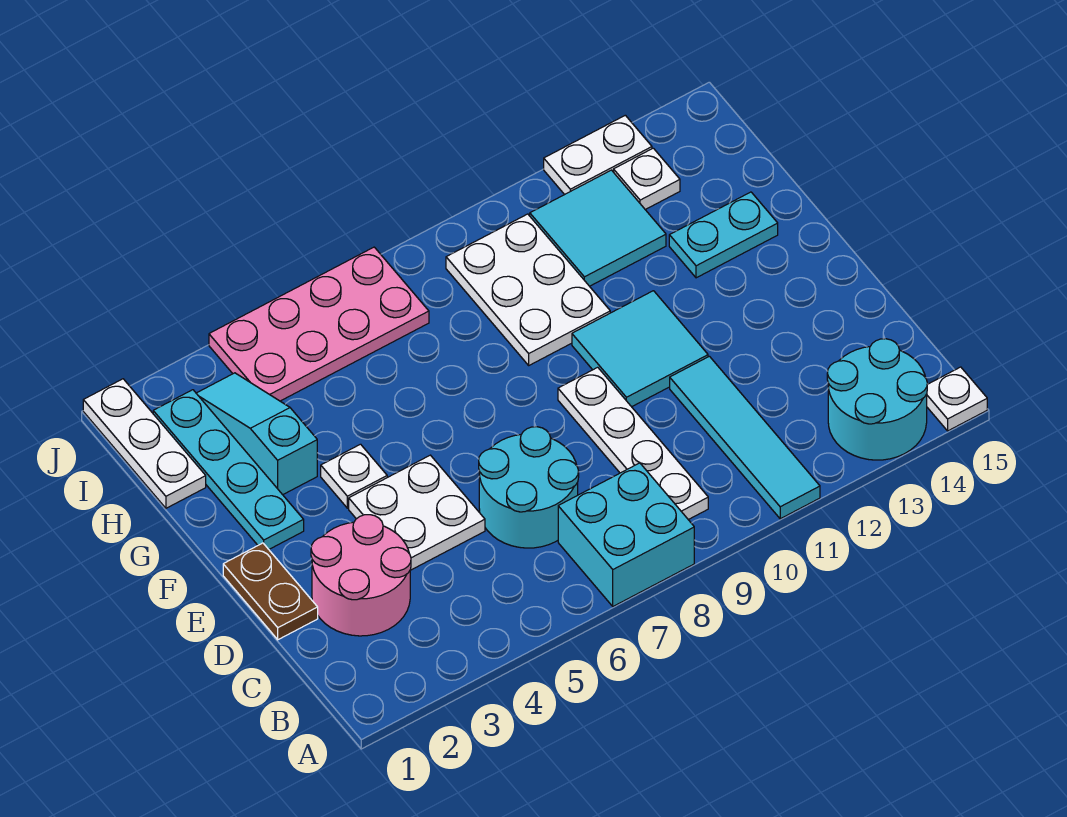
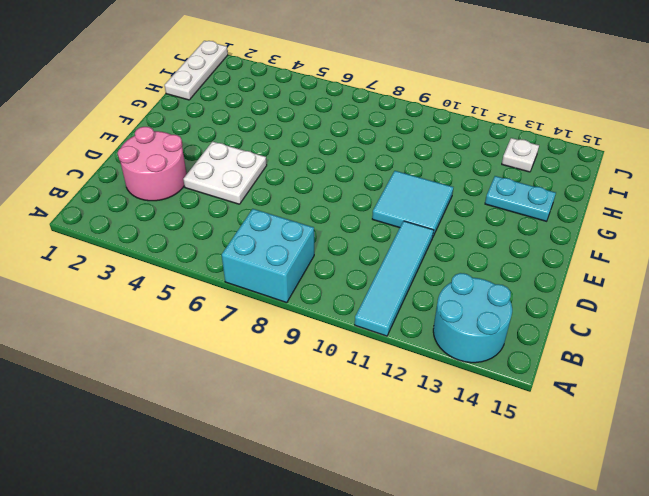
none -> white 1x1 plate [927,367,987,431]
none -> white 1x4 plate [558,367,708,520]
none -> cyan 2x2 round brick [479,427,579,548]

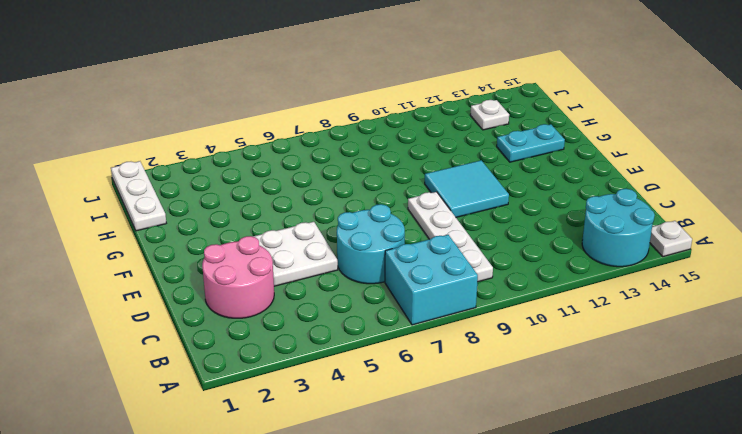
none -> cyan 1x4 tile [670,356,820,519]
none -> brown 1x2 plate [223,543,318,640]
none -> cyan 1x4 plate [153,390,304,549]

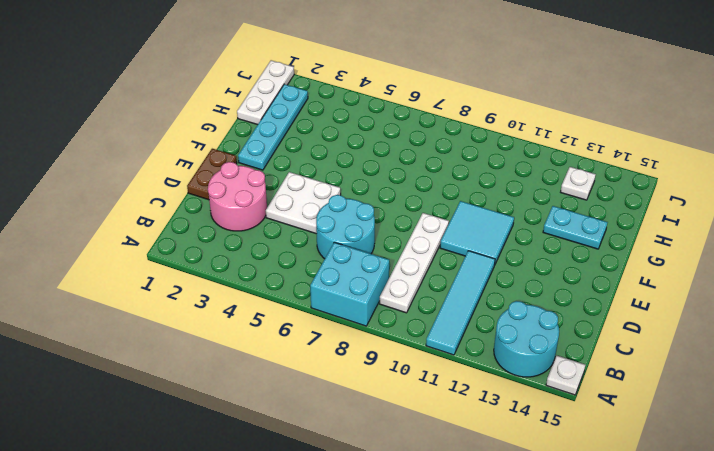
none -> white 1x1 plate [321,444,387,508]
none -> cyan 1x3 slope [196,373,317,495]
none -> white 2x3 plate [446,214,610,365]

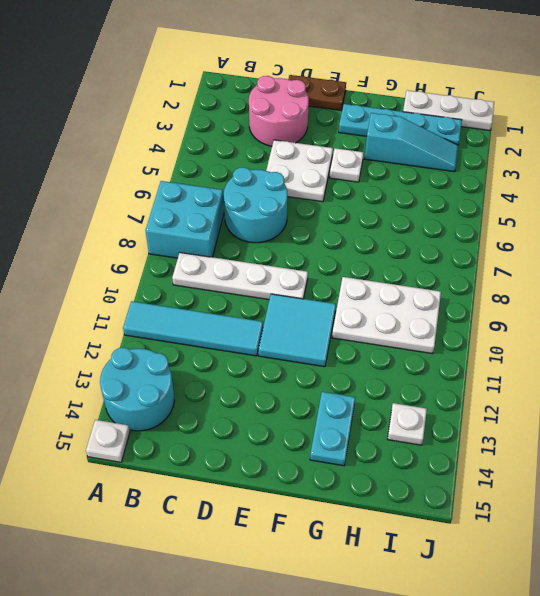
none -> cyan 2x2 tile [530,170,666,286]
none -> pink 2x4 plate [209,247,429,401]
none -> white 1x2 plate [544,115,652,195]

